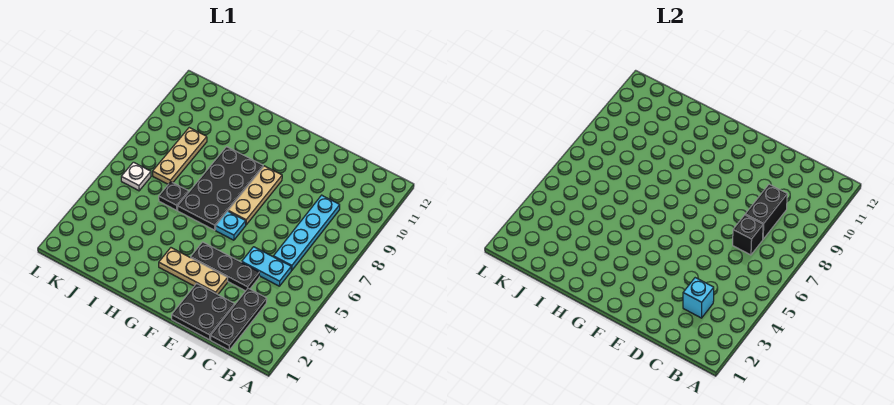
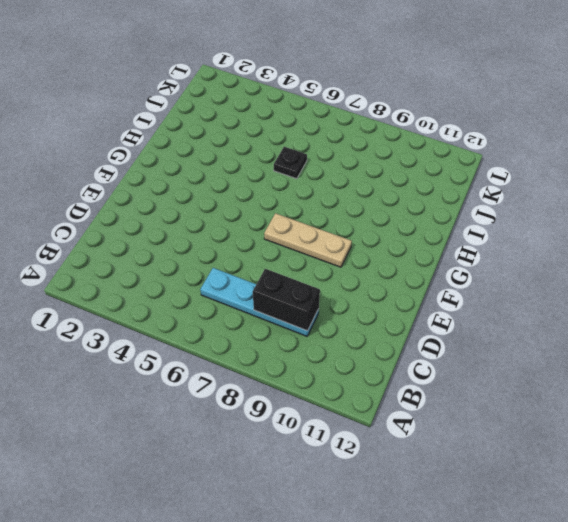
none -> black 1x3 plate [211,288,267,350]
none -> cyan 1x2 plate [242,247,292,286]
none -> black 2x2 plate [172,284,234,340]

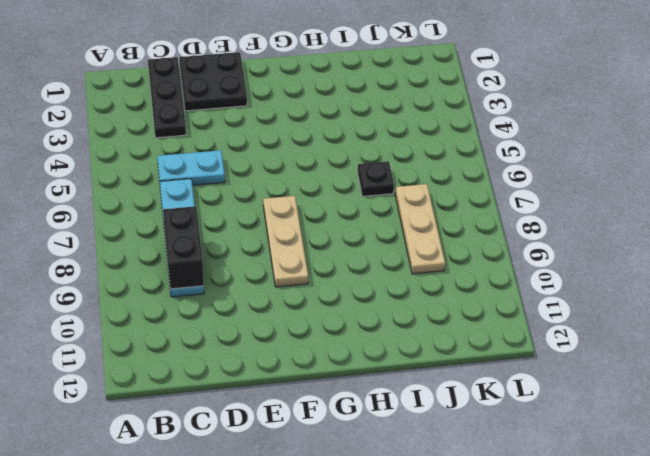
none -> black 1x3 plate [191,242,260,291]
none -> tan 1x3 plate [159,248,228,294]
none -> cyan 1x1 plate [216,211,246,240]

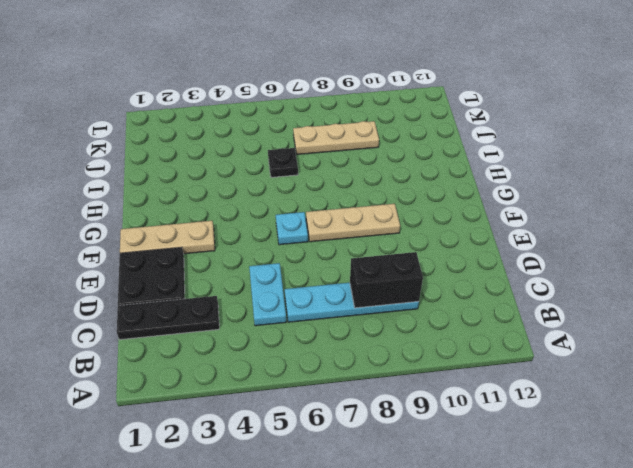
tan 1x3 plate [120,221,215,254] -> tan 1x3 plate turned to [159,248,228,294]
none -> black 1x3 plate [191,242,260,291]
none -> black 2x4 plate [178,147,263,230]
none -> white 1x1 plate [121,162,151,191]

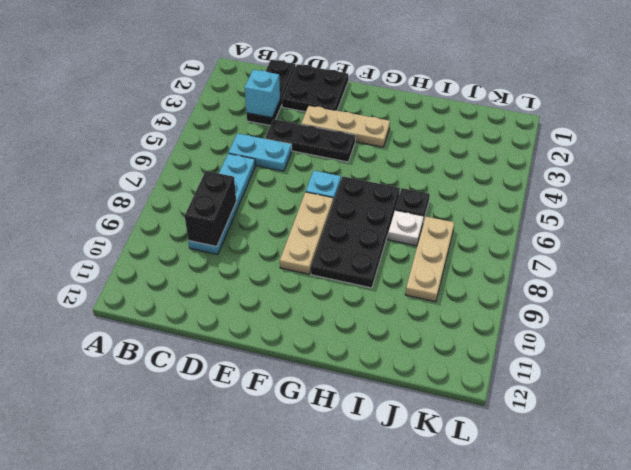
white 1x1 plate [388,210,424,246] -> white 1x1 plate moved to [121,162,151,191]
none -> black 1x1 brick [733,215,763,255]

